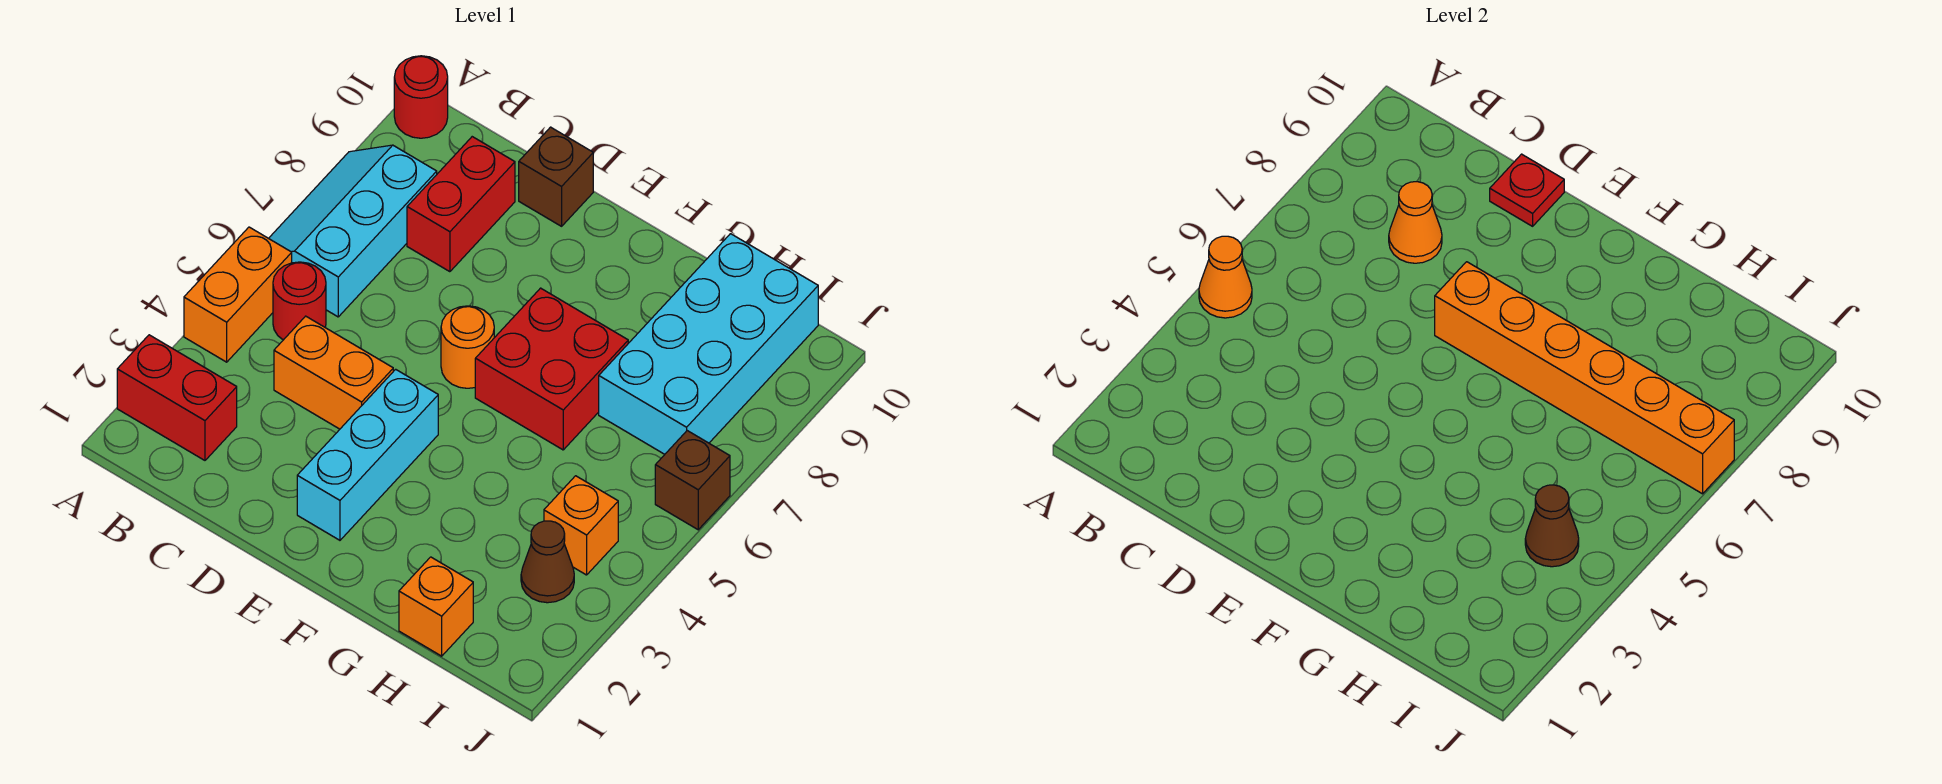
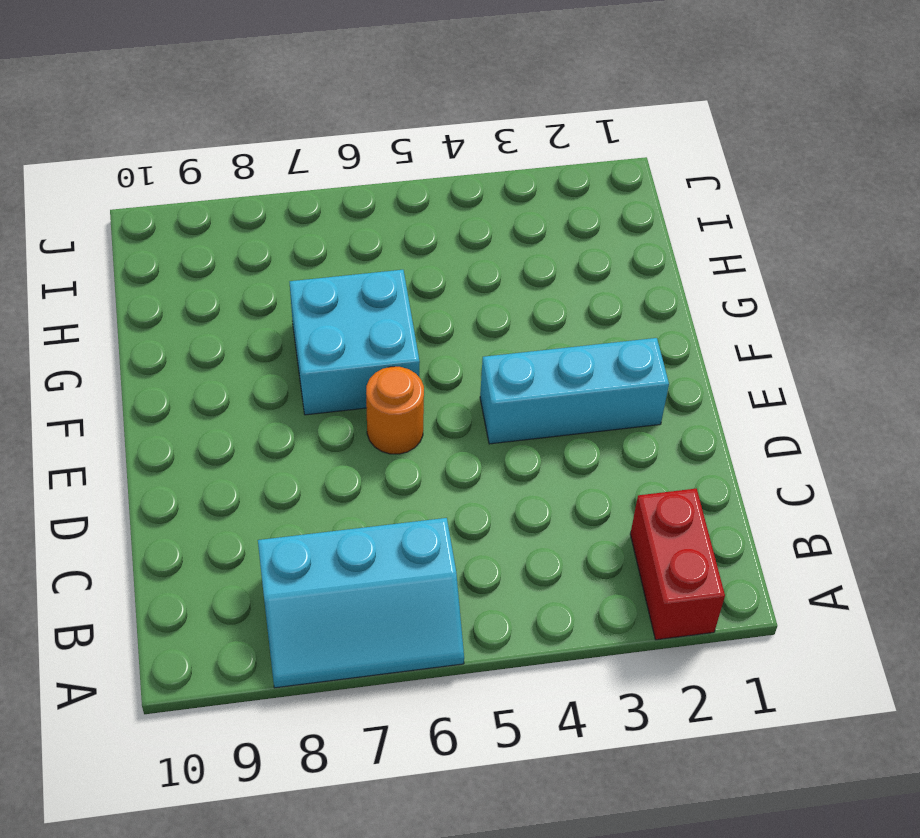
cyan 2x2 brick [290,270,420,415] -> red 2x2 brick [475,288,628,450]
none -> orange 1x2 brick [184,227,292,362]
none -> red 1x1 round brick [394,56,448,138]
none -> red 1x1 round brick [273,262,326,340]

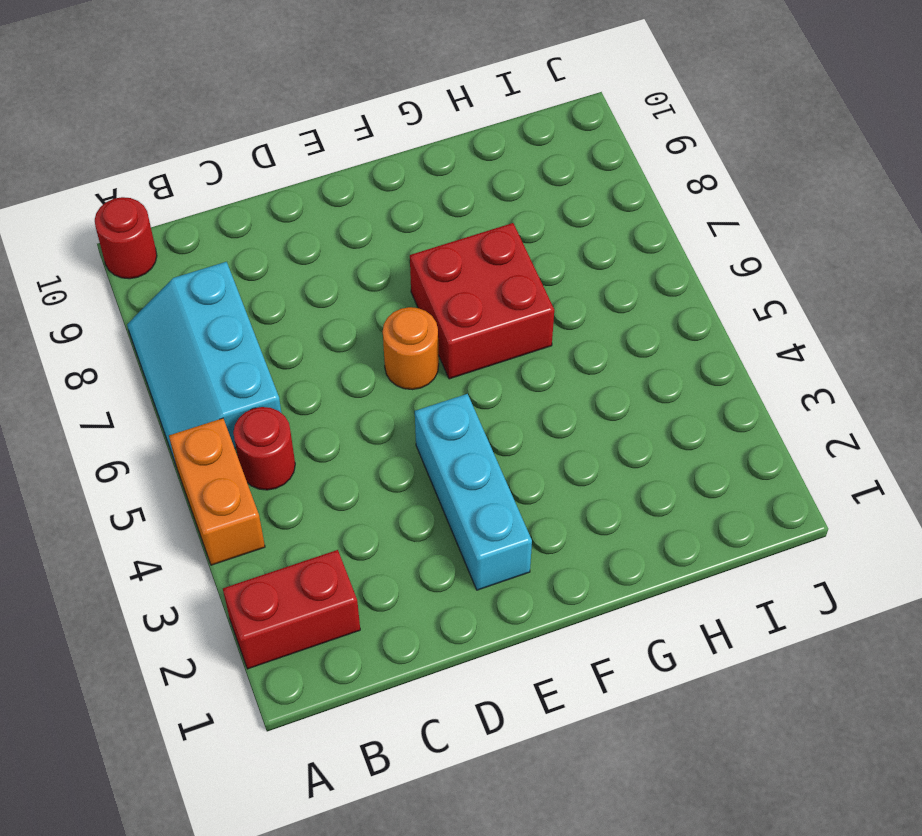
none -> orange 1x2 brick [274,316,393,429]
none -> red 1x2 brick [407,137,515,272]
none -> brown 1x1 brick [519,127,593,226]

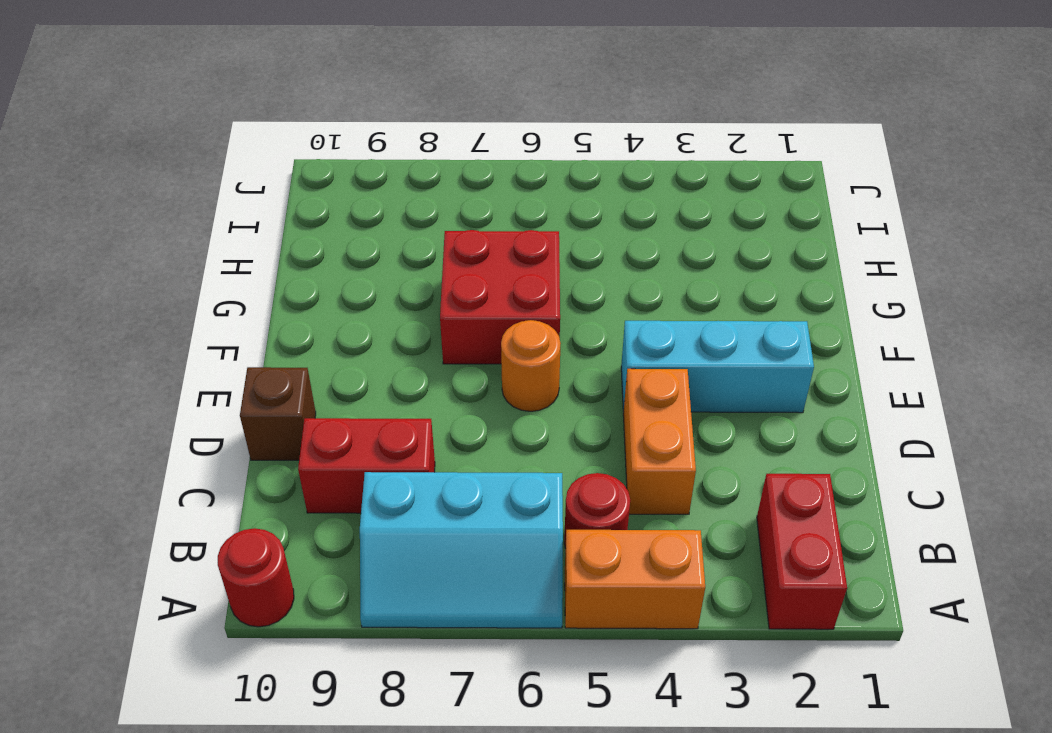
none -> orange 1x1 brick [399,557,473,656]
none -> cyan 2x4 brick [599,234,818,454]
none -> brown 1x1 cone [521,521,574,603]

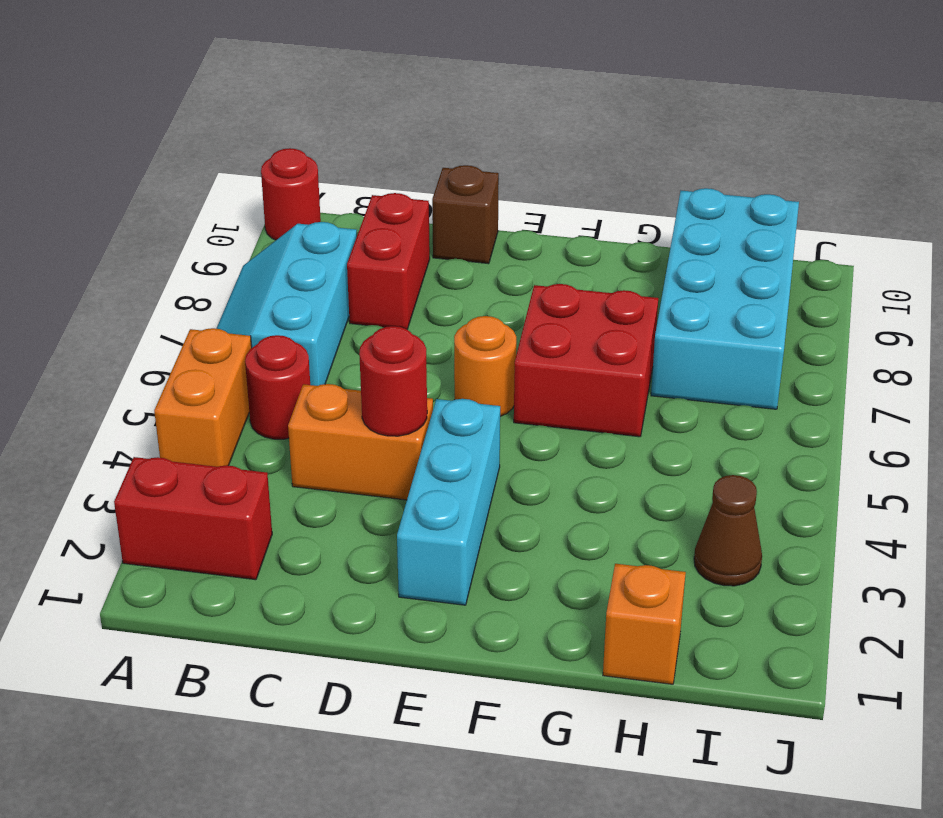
red 1x1 round brick [359,326,427,436] -> none
none -> orange 1x1 brick [544,476,618,575]
none -> brown 1x1 brick [655,431,730,530]
none -> orange 1x1 cone [1199,236,1252,318]

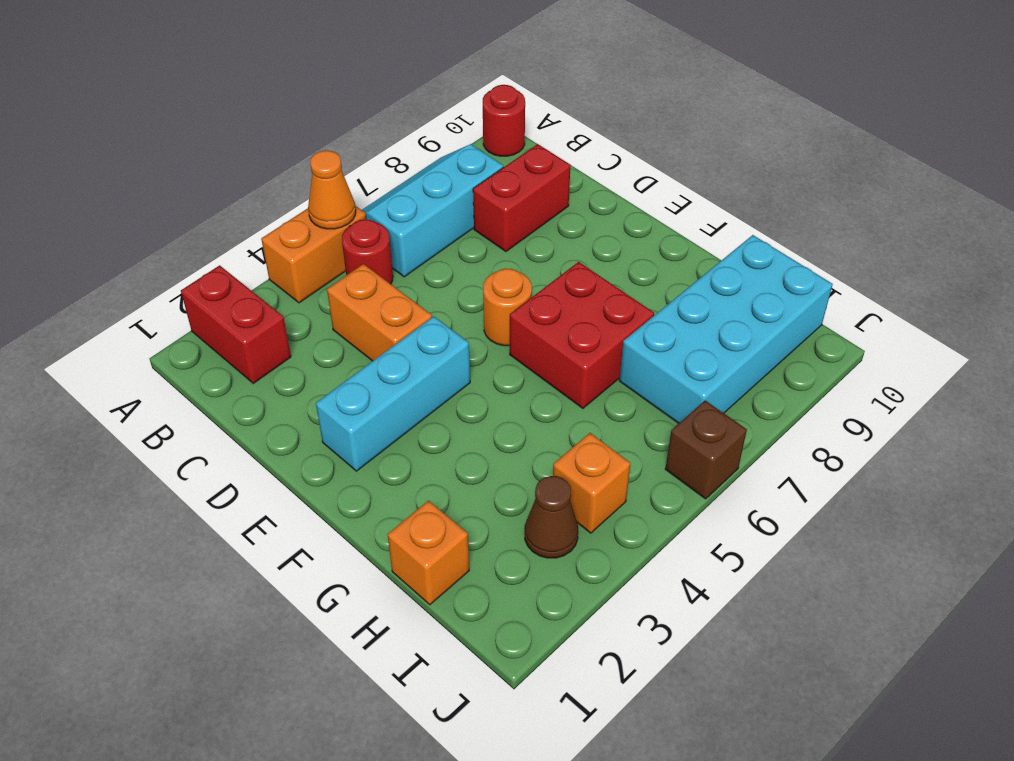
none -> brown 1x1 brick [519,127,593,226]
none -> orange 1x1 cone [1389,182,1442,263]
none -> red 1x1 plate [1490,154,1564,226]

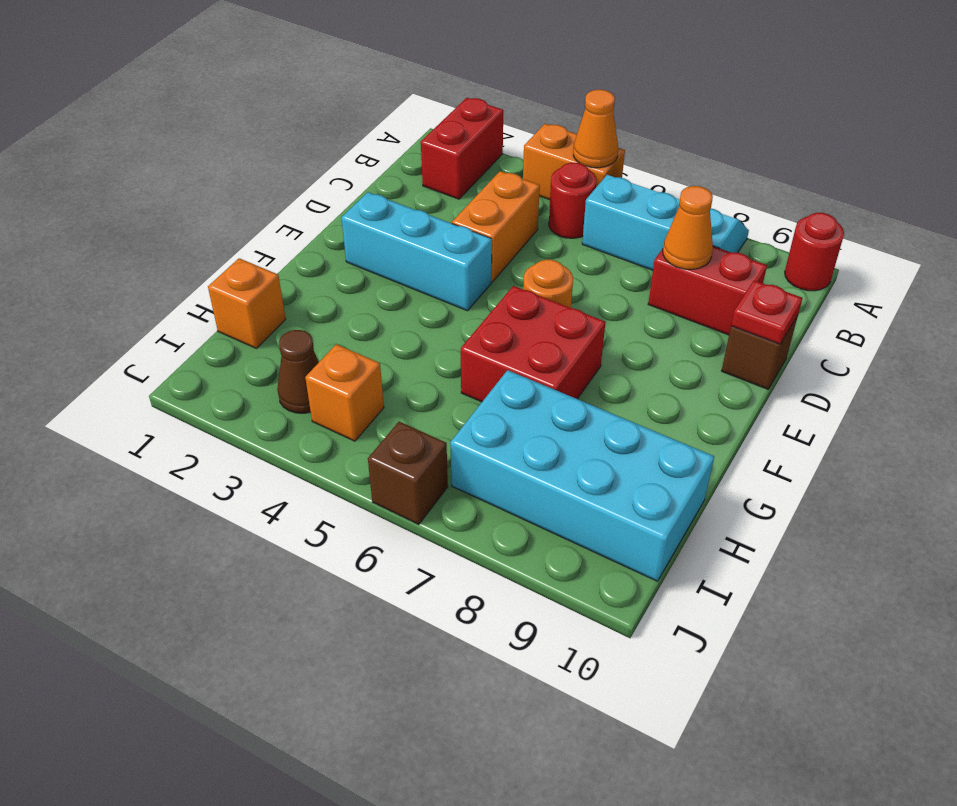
none -> orange 1x6 brick [1435,262,1734,494]
none -> brown 1x1 cone [1525,485,1579,567]

